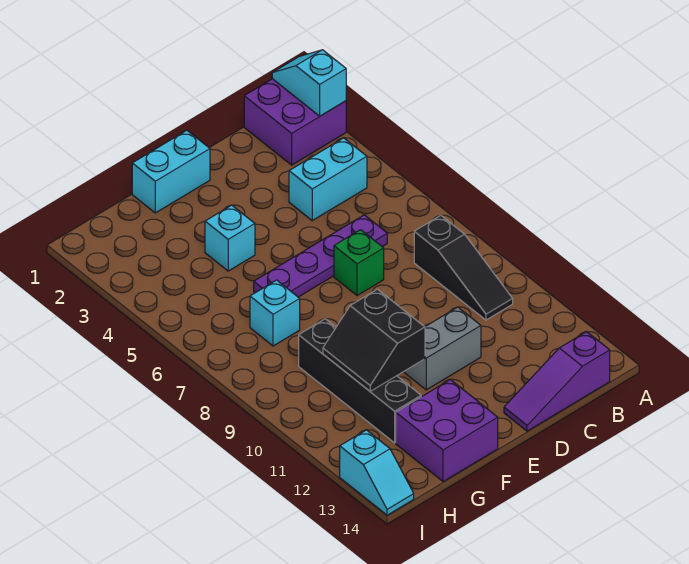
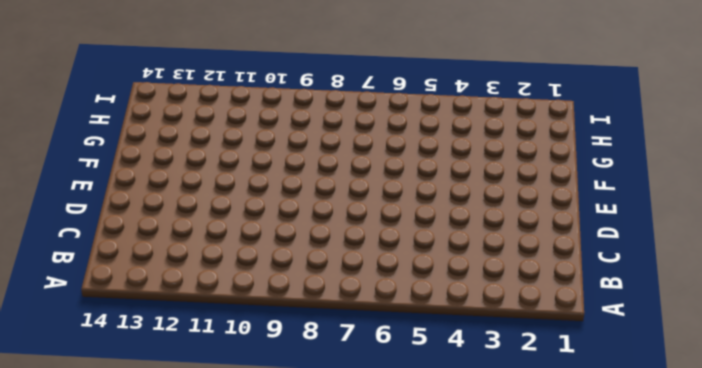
none -> purple 2x2 brick [244,79,346,165]
none -> cyan 1x2 brick [289,138,367,221]
none -> black 1x3 slope [414,215,513,320]

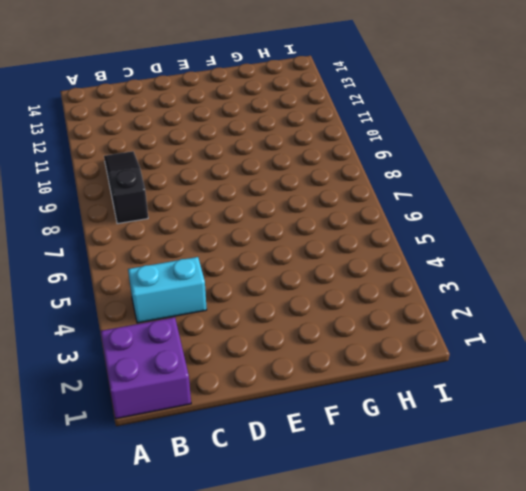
none -> purple 1x3 slope [504,332,610,431]
none -> purple 1x4 plate [254,215,387,297]
none -> green 1x1 brick [334,230,384,296]

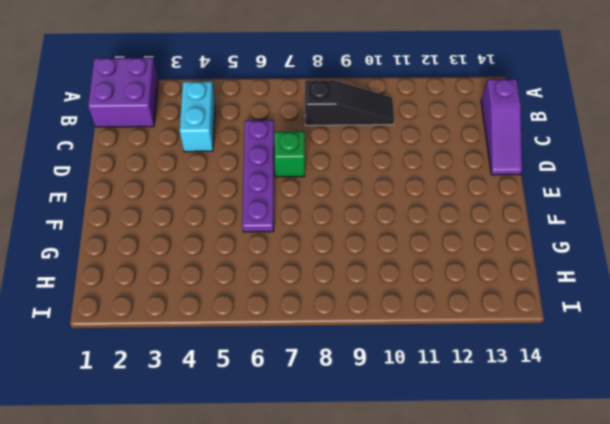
none -> grey 1x2 brick [404,307,481,390]
none -> cyan 1x2 brick [132,130,210,213]
none -> cyan 1x1 brick [205,205,255,271]

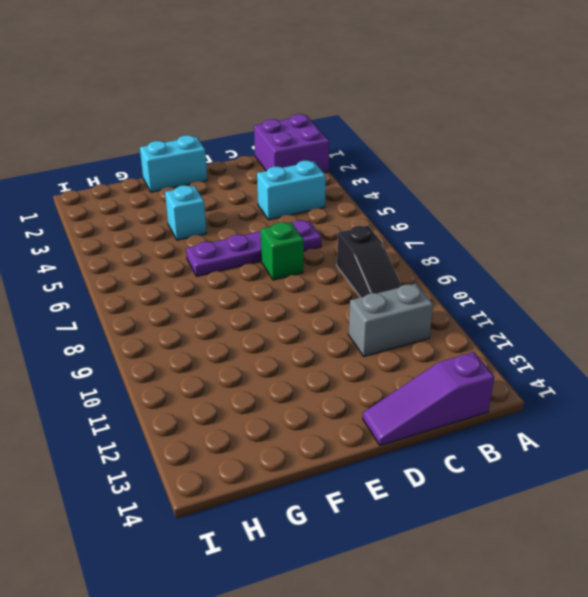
grey 1x2 brick [348,284,433,356] -> grey 1x2 brick moved to [404,307,481,390]
none -> purple 2x2 brick [396,380,498,482]
none -> cyan 1x1 brick [250,280,300,346]
none -> black 1x4 brick [299,319,422,443]

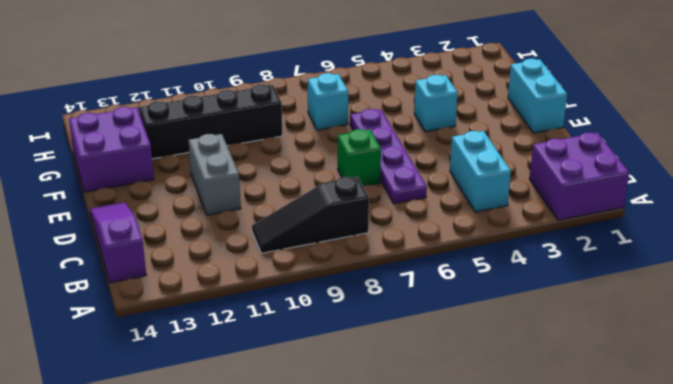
none -> cyan 1x2 slope [340,430,414,515]
none -> cyan 1x2 slope [272,50,346,116]
none -> black 2x2 slope [323,289,425,391]

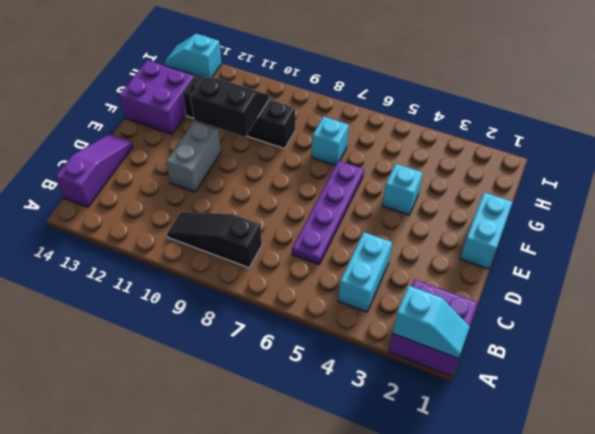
none -> green 1x1 brick [334,230,384,296]

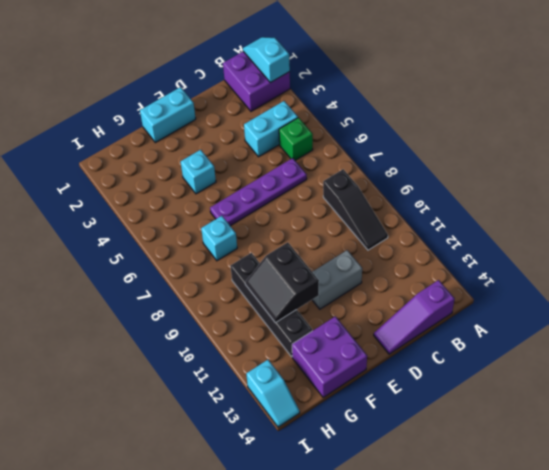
green 1x1 brick [279,118,313,160] -> green 1x1 brick moved to [334,230,384,296]

